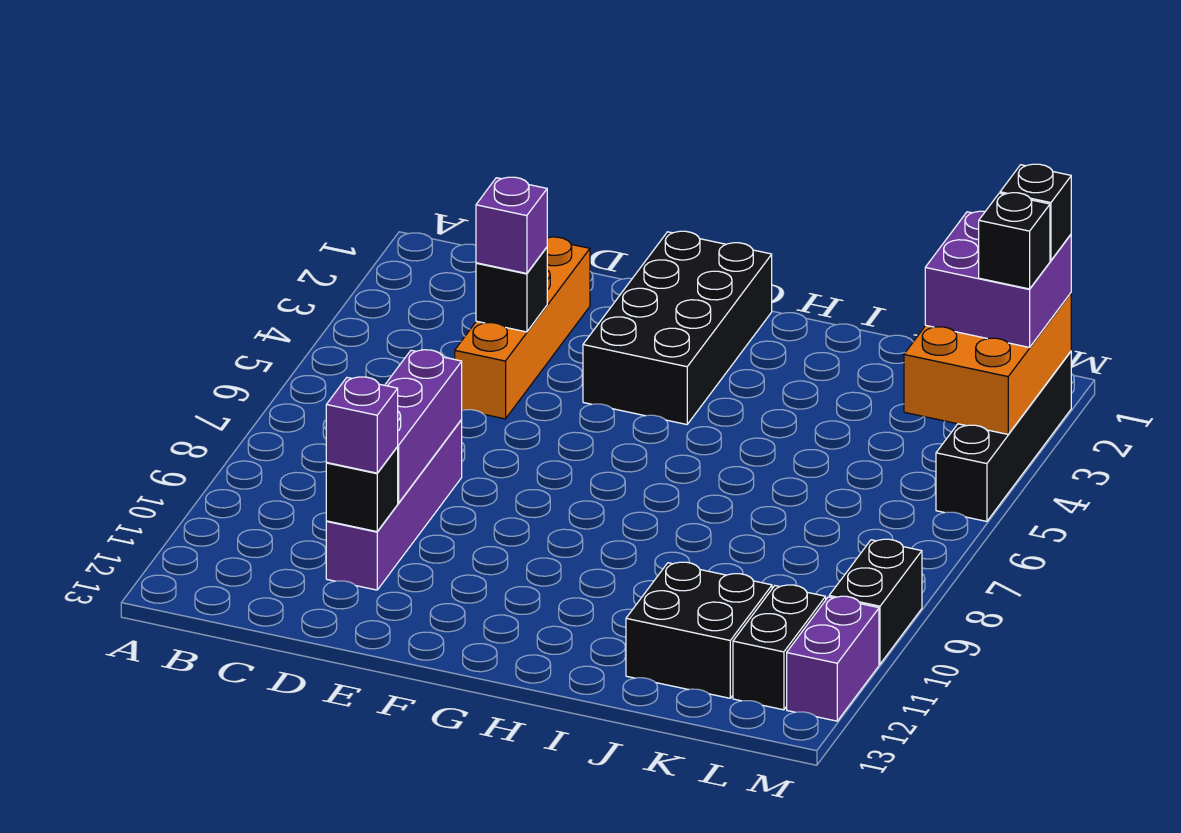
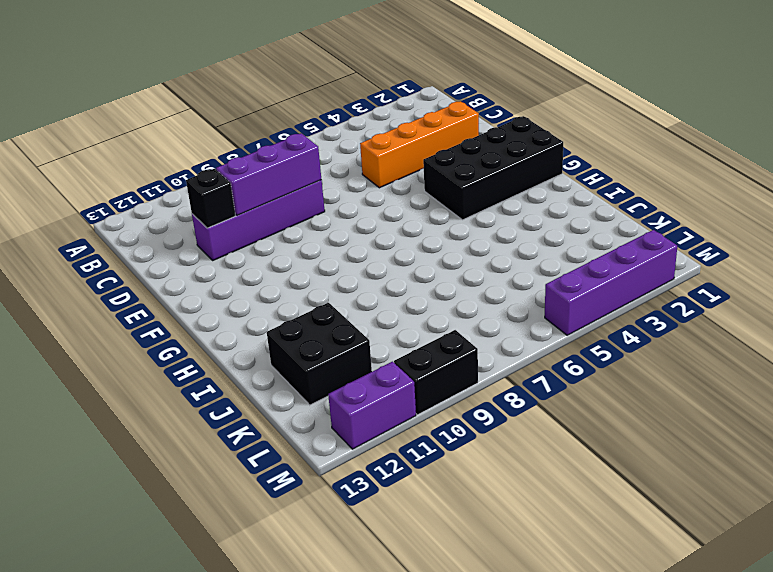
purple 1x4 brick [545,230,677,335] -> black 1x4 brick [936,352,1071,521]
none -> black 1x2 brick [733,585,826,710]
none -> black 1x1 brick [476,247,547,332]
none -> orange 2x3 brick [904,293,1071,434]

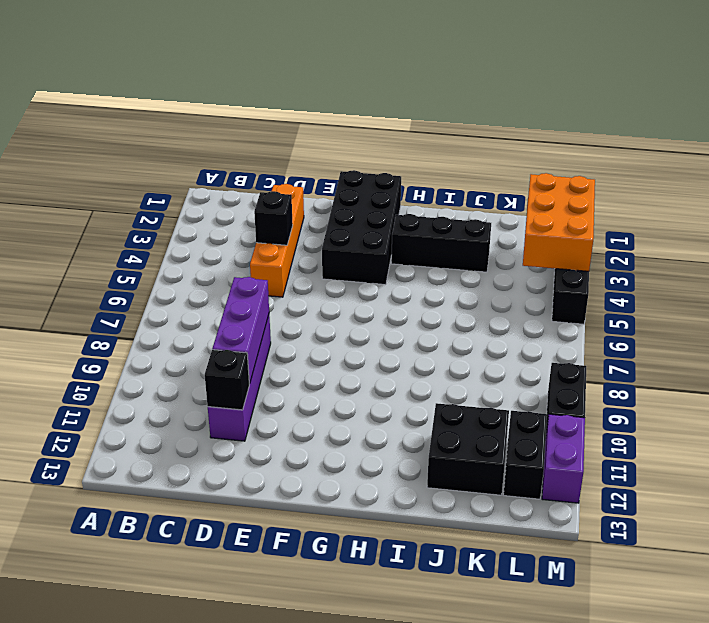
black 1x3 brick [391,214,491,272] -> none
none -> purple 1x1 brick [476,177,547,273]
none -> purple 1x1 brick [326,377,398,473]
none -> purple 2x2 brick [925,211,1071,347]

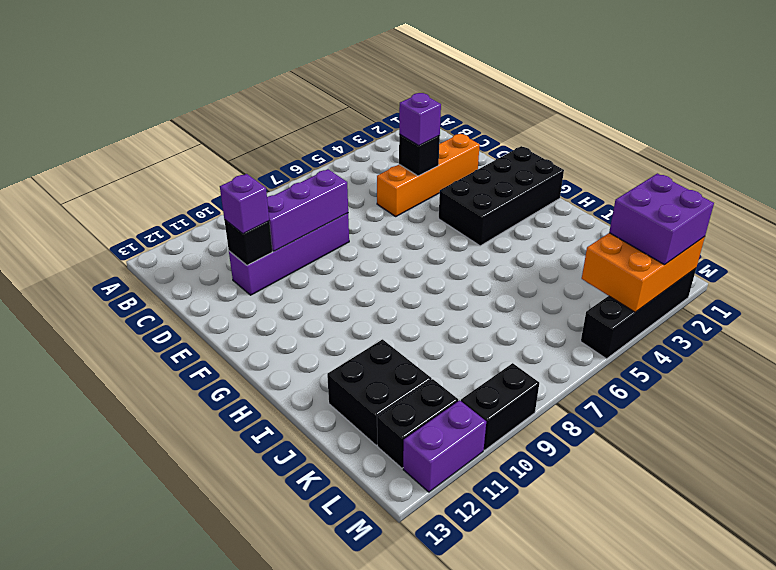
none -> black 1x1 brick [1000,164,1071,260]
none -> black 1x1 brick [979,193,1050,289]

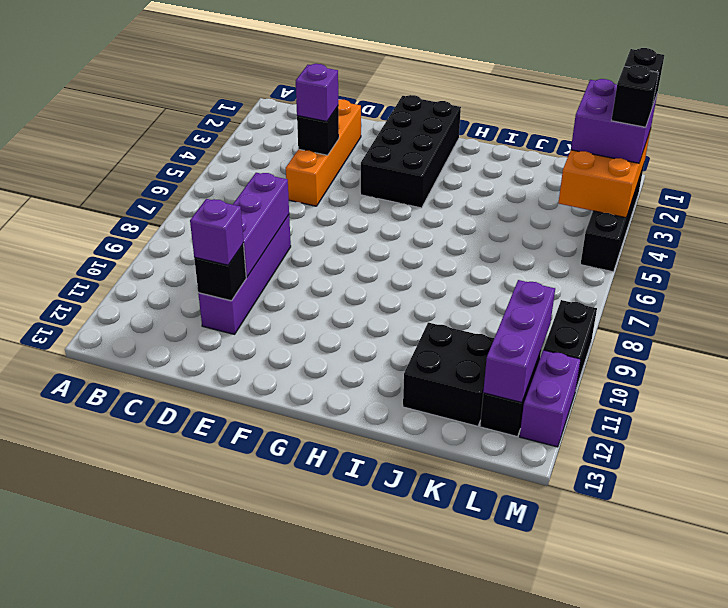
purple 1x3 brick [483,280,555,403] -> none

